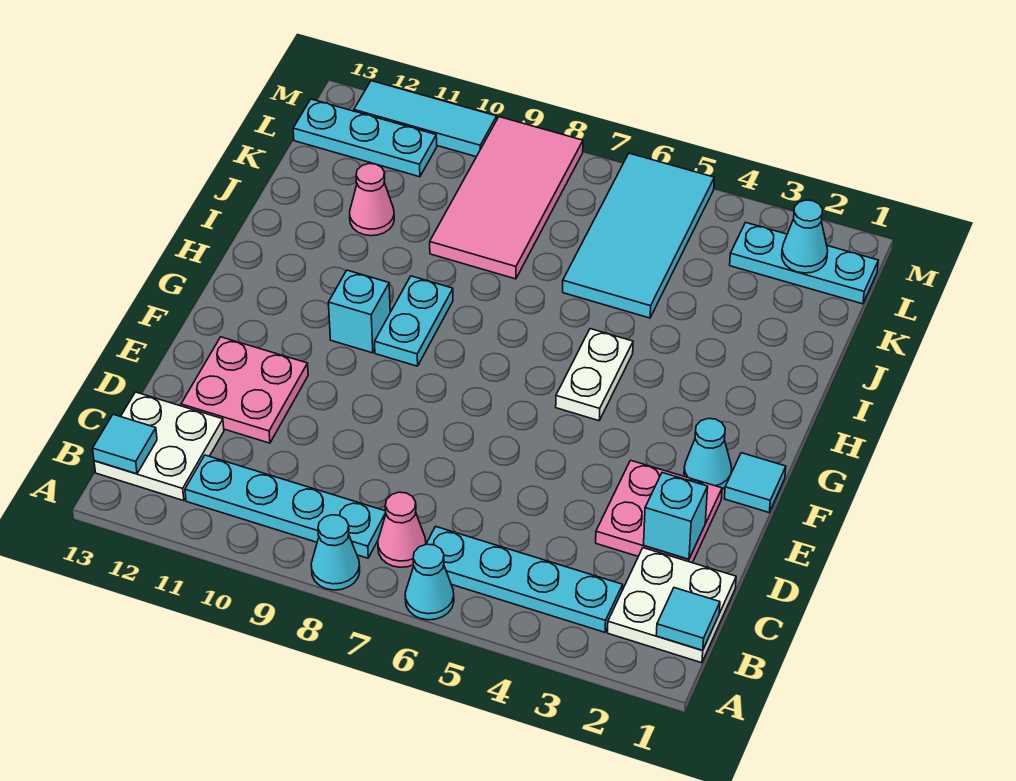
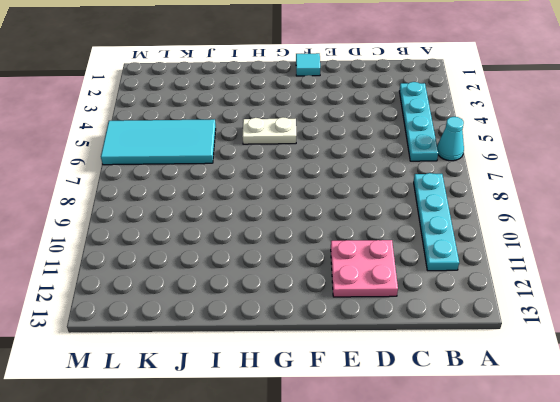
none -> cyan 1x1 cone [311,515,360,590]
none -> white 2x2 plate [608,548,736,663]
none -> pink 1x1 cone [378,492,426,567]

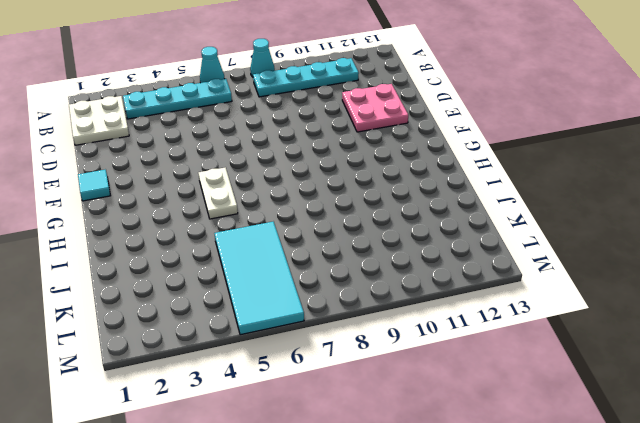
none -> pink 1x1 cone [378,492,426,567]
none -> white 2x2 plate [94,392,224,501]
none -> pink 2x2 plate [596,460,722,563]

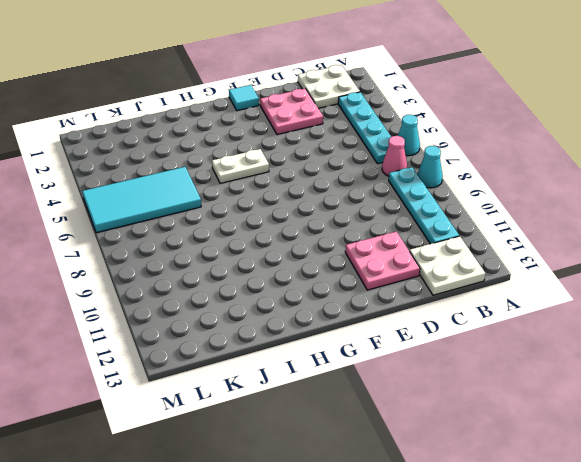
none -> cyan 1x1 cone [684,419,732,489]
none -> cyan 1x2 plate [375,276,453,366]
none -> cyan 1x1 brick [329,270,390,353]

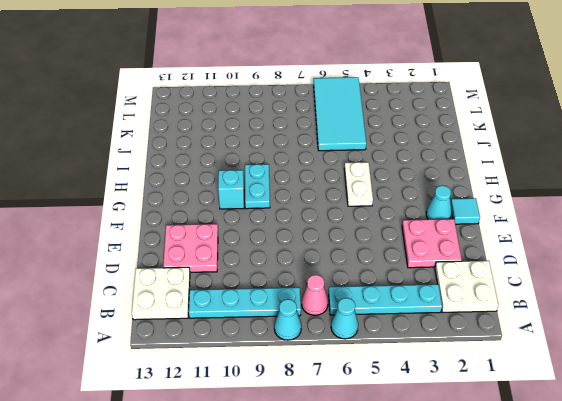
none -> pink 2x4 tile [430,117,583,279]
none -> pink 1x1 cone [350,164,394,236]
none -> cyan 1x3 plate [730,222,878,304]

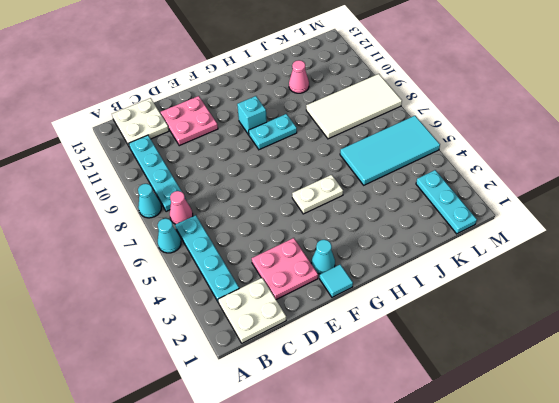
white 2x4 tile [306,74,402,139] -> pink 2x4 tile [430,117,583,279]
none -> cyan 1x3 plate [293,99,437,177]
none -> cyan 1x3 tile [354,81,497,157]
none -> cyan 1x1 tile [656,588,720,650]

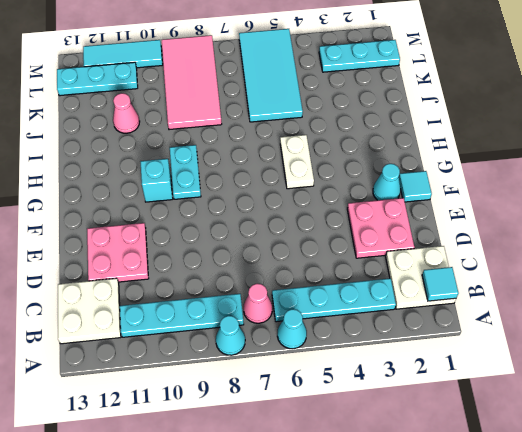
none -> cyan 1x1 tile [93,414,157,474]
none -> cyan 1x1 brick [644,473,708,559]
none -> cyan 1x1 cone [782,200,828,273]

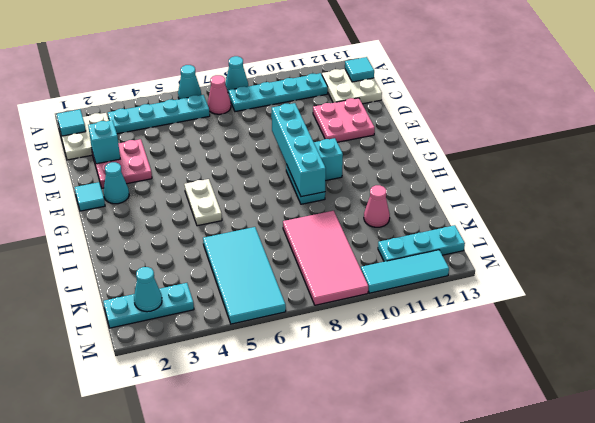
cyan 1x4 brick [272,103,326,197] -> none

